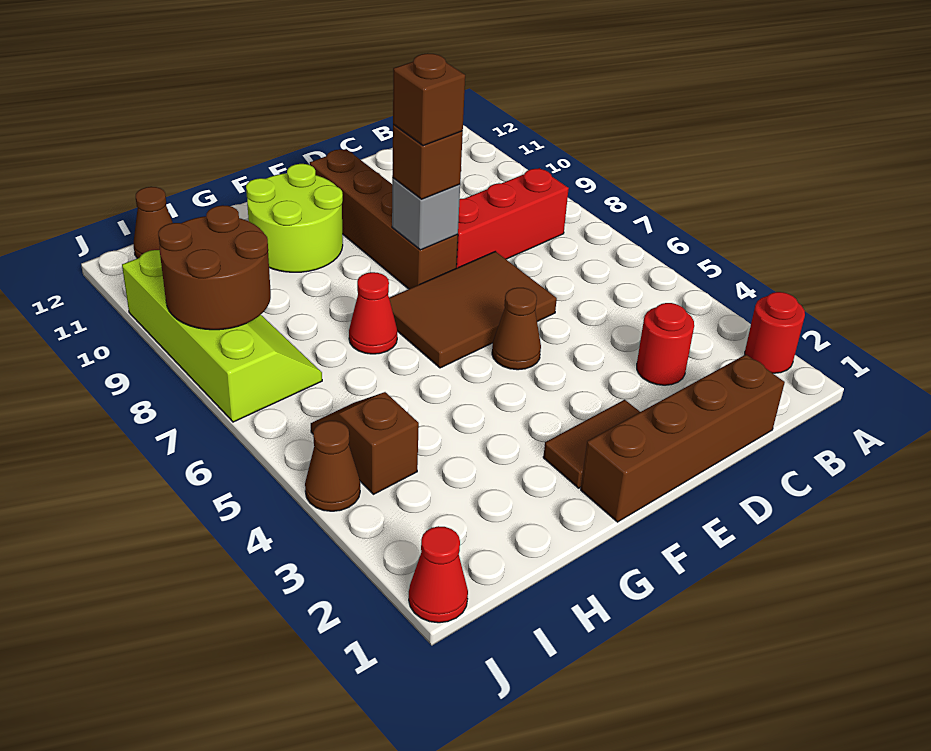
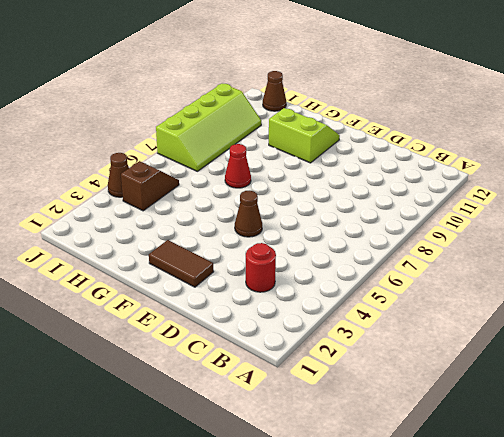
lime 2x2 slope [269,108,340,163] -> lime 2x2 round brick [246,164,343,272]
none -> red 1x1 round brick [745,292,805,373]
none -> red 1x3 brick [456,168,569,268]
none -> brown 1x4 brick [581,355,785,522]

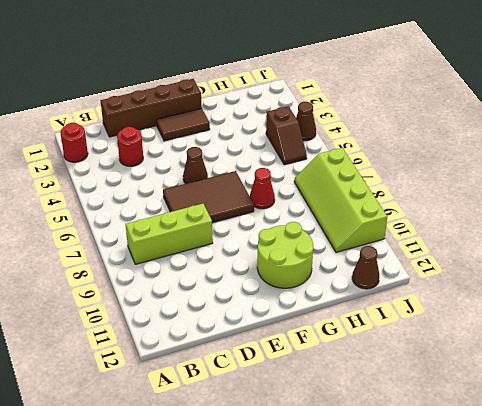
lime 1x3 brick [126,204,213,264] -> red 1x3 brick [456,168,569,268]
none -> brown 1x4 brick [310,149,458,289]
none -> red 1x1 cone [409,526,468,623]
none -> grey 1x1 brick [392,178,460,250]

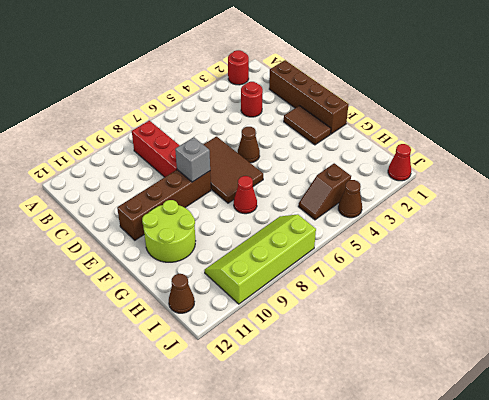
none -> brown 2x2 round brick [158,205,271,330]
none -> brown 1x1 brick [392,125,463,199]
none -> brown 1x1 brick [393,53,465,146]

